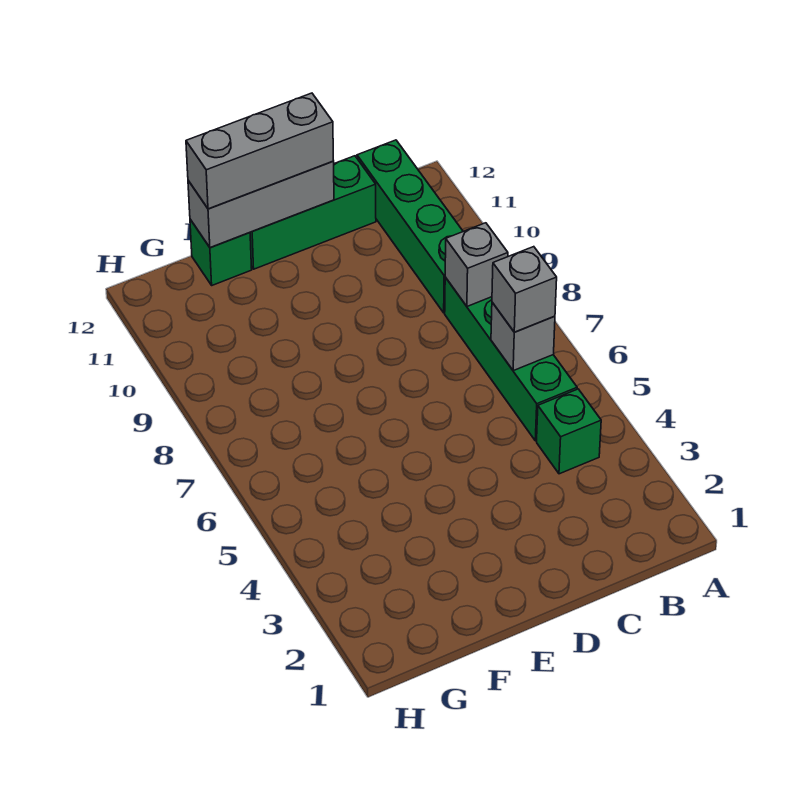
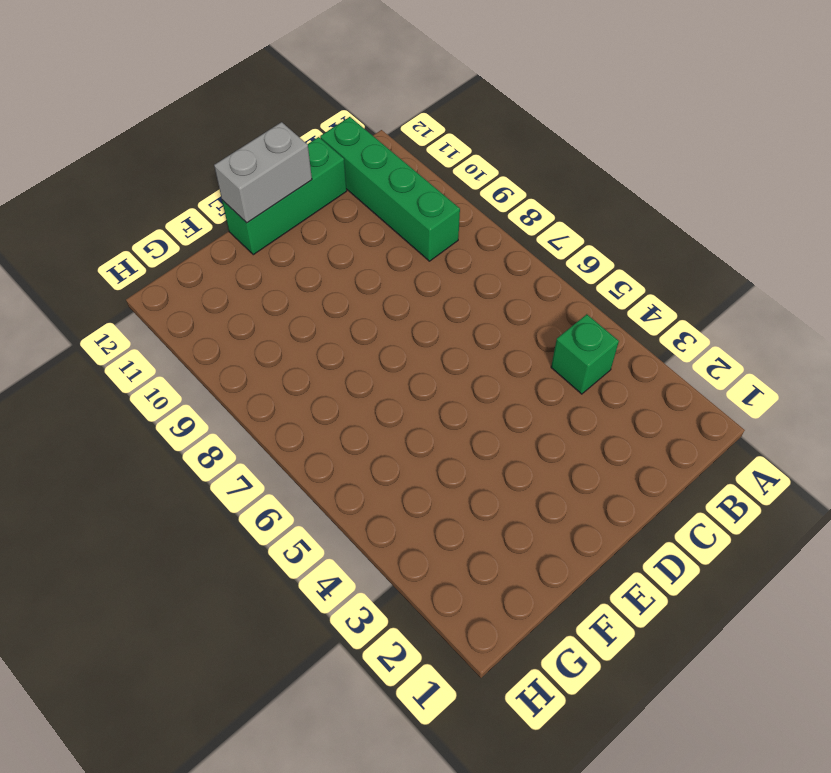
grey 1x2 brick [214,122,312,223] -> grey 1x3 brick [188,162,334,247]
none -> green 1x4 brick [445,277,577,441]
none -> green 1x1 brick [190,219,252,285]

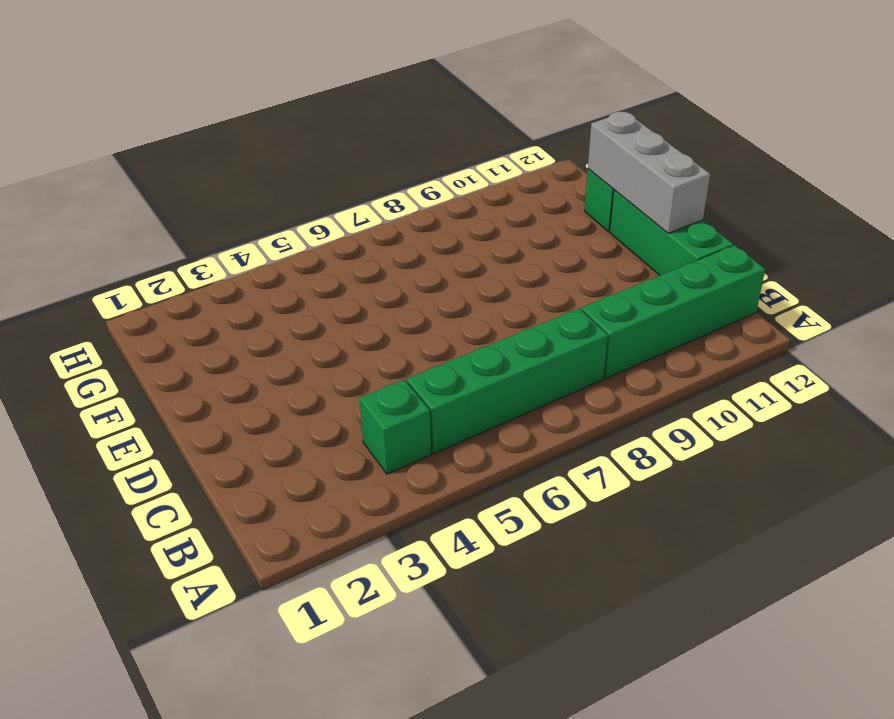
none -> grey 1x1 brick [491,302,555,371]
none -> grey 1x1 brick [445,223,508,306]

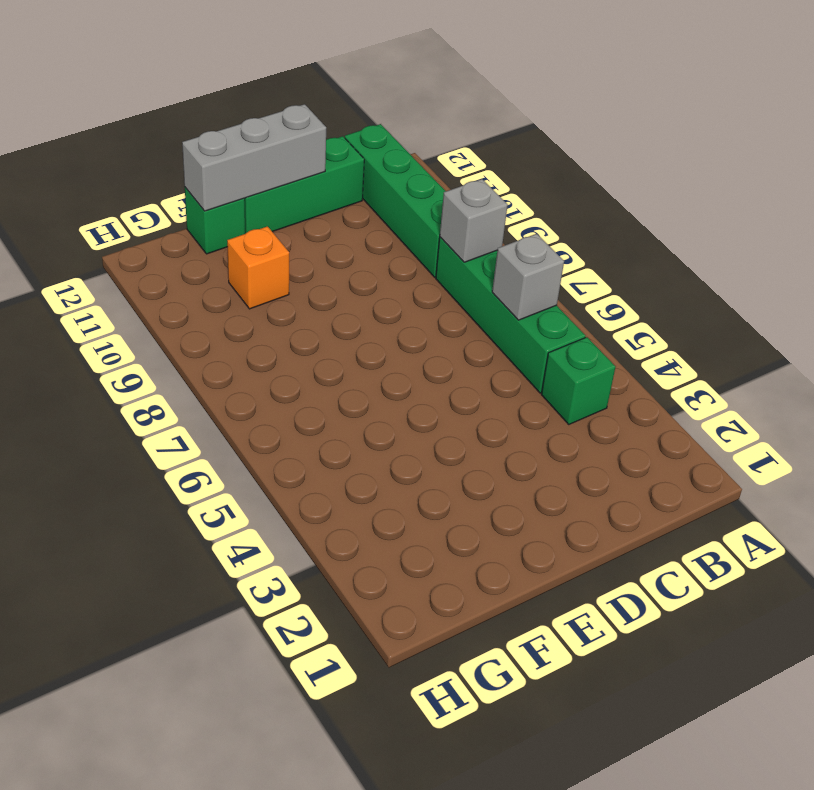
orange 1x1 brick [227,226,289,309] -> none
none -> grey 1x1 brick [492,247,557,332]
none -> grey 1x3 brick [186,93,334,209]

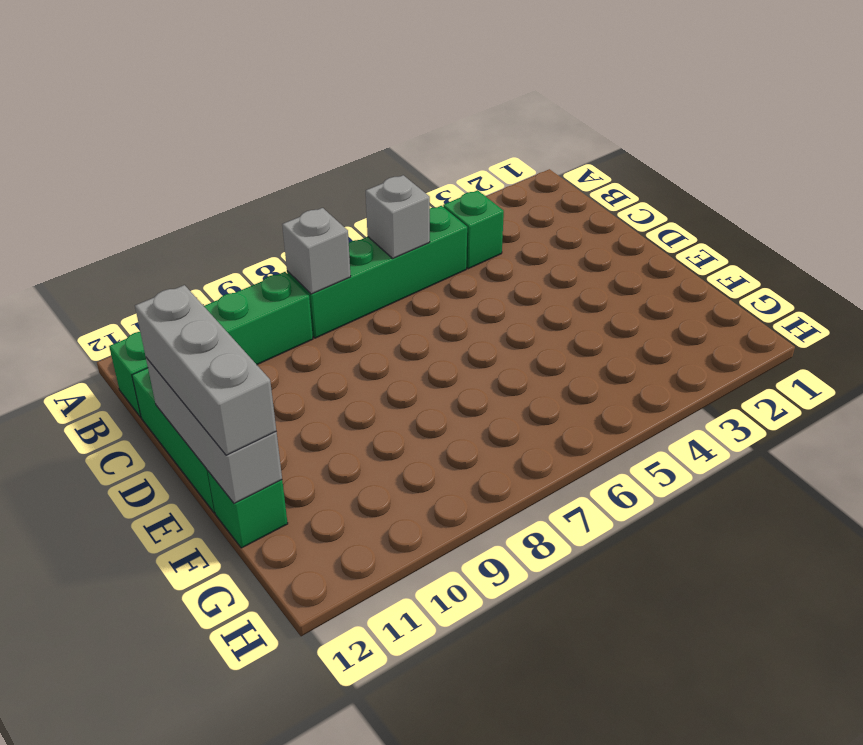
none -> grey 1x1 brick [492,247,557,332]

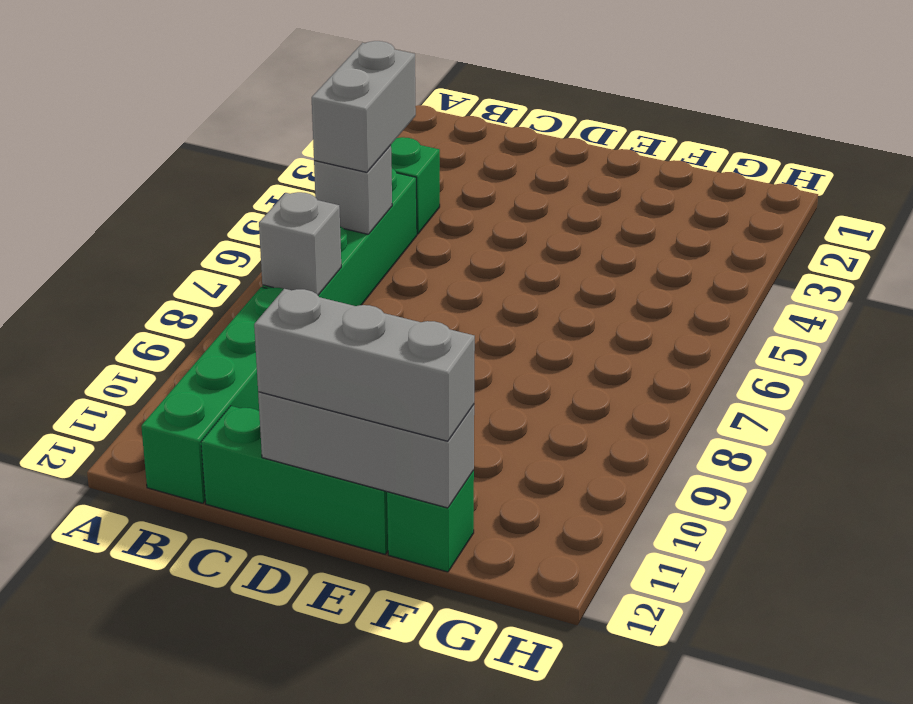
grey 1x2 brick [312,41,416,172] -> grey 1x1 brick [492,247,557,332]

